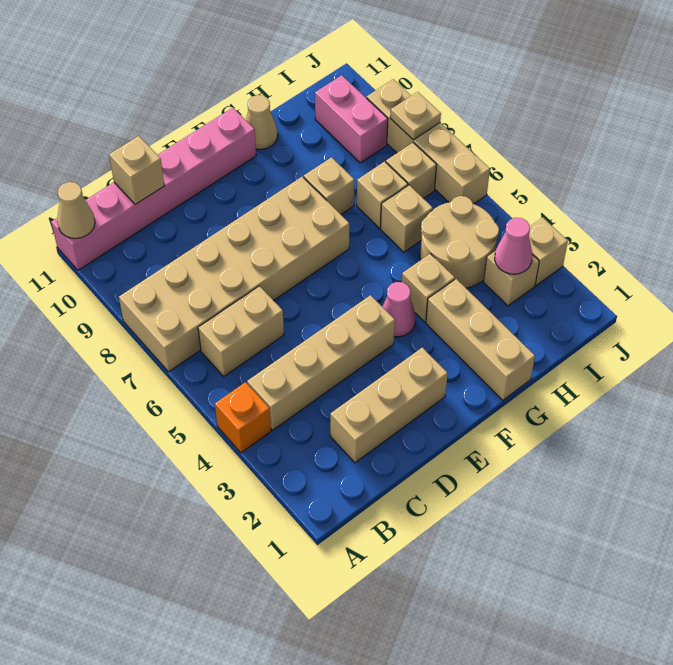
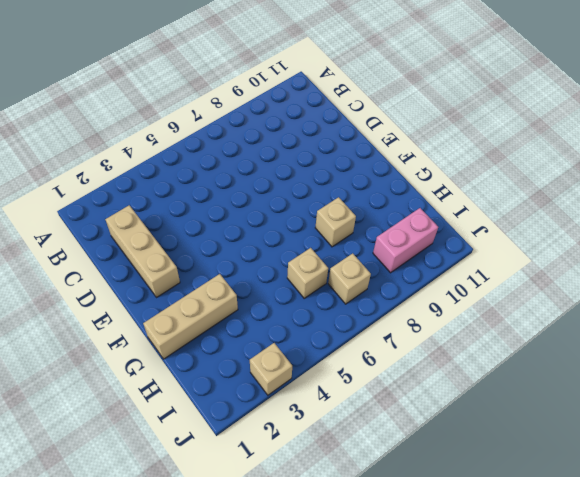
none -> orange 1x1 brick [215,382,271,453]
none -> tan 2x6 brick [119,177,349,372]
none -> pink 1x6 brick [51,108,256,270]

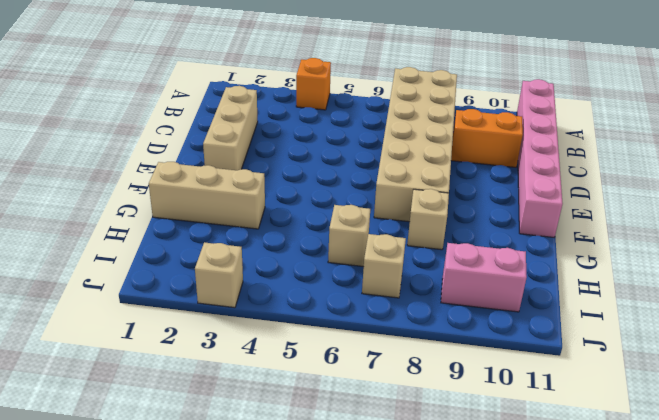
orange 1x2 brick [451,109,523,167] -> none
none -> tan 1x4 brick [247,295,395,430]
none -> tan 1x2 brick [198,286,284,376]
none -> pink 1x1 cone [383,282,416,337]

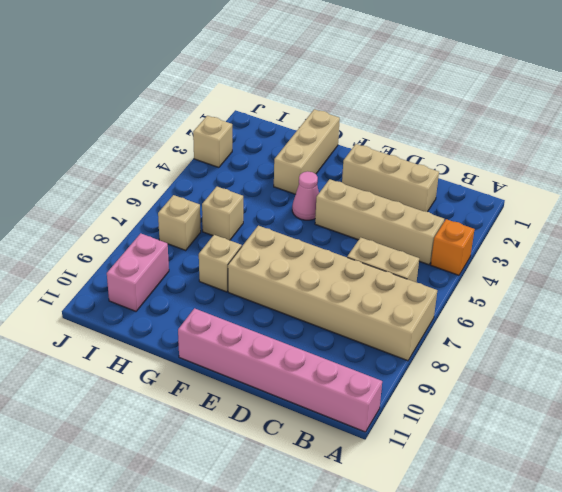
none -> tan 1x1 brick [402,254,455,322]
none -> tan 1x1 cone [246,95,278,149]
none -> tan 2x2 round brick [420,196,499,288]

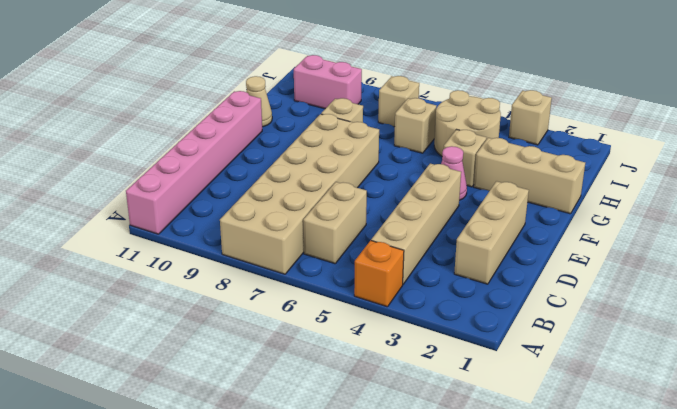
none -> tan 1x1 brick [357,162,408,228]
none -> tan 1x1 brick [484,252,539,306]
none -> tan 1x4 brick [367,79,490,204]

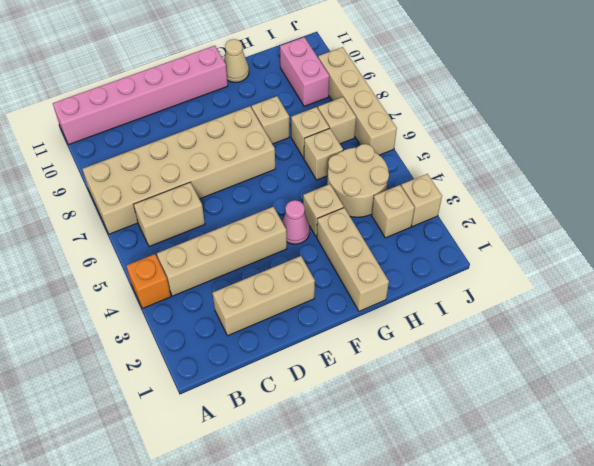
none -> tan 1x1 cone [57,182,95,238]
none -> tan 1x1 brick [109,136,164,205]
none -> pink 1x1 cone [495,218,532,274]

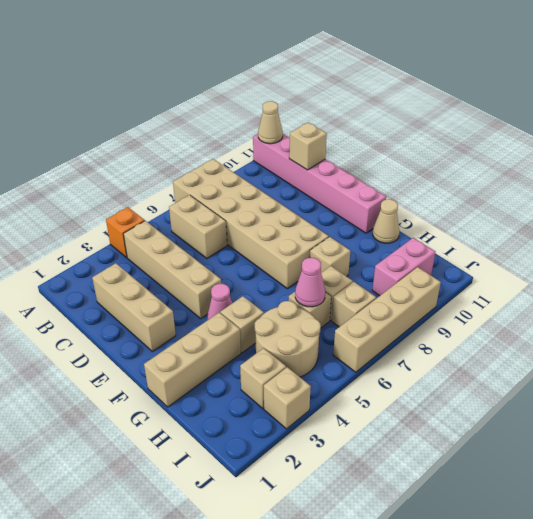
pink 1x1 cone [295,258,325,307] -> pink 1x1 cone moved to [495,218,532,274]
none -> tan 1x1 plate [390,92,441,140]

